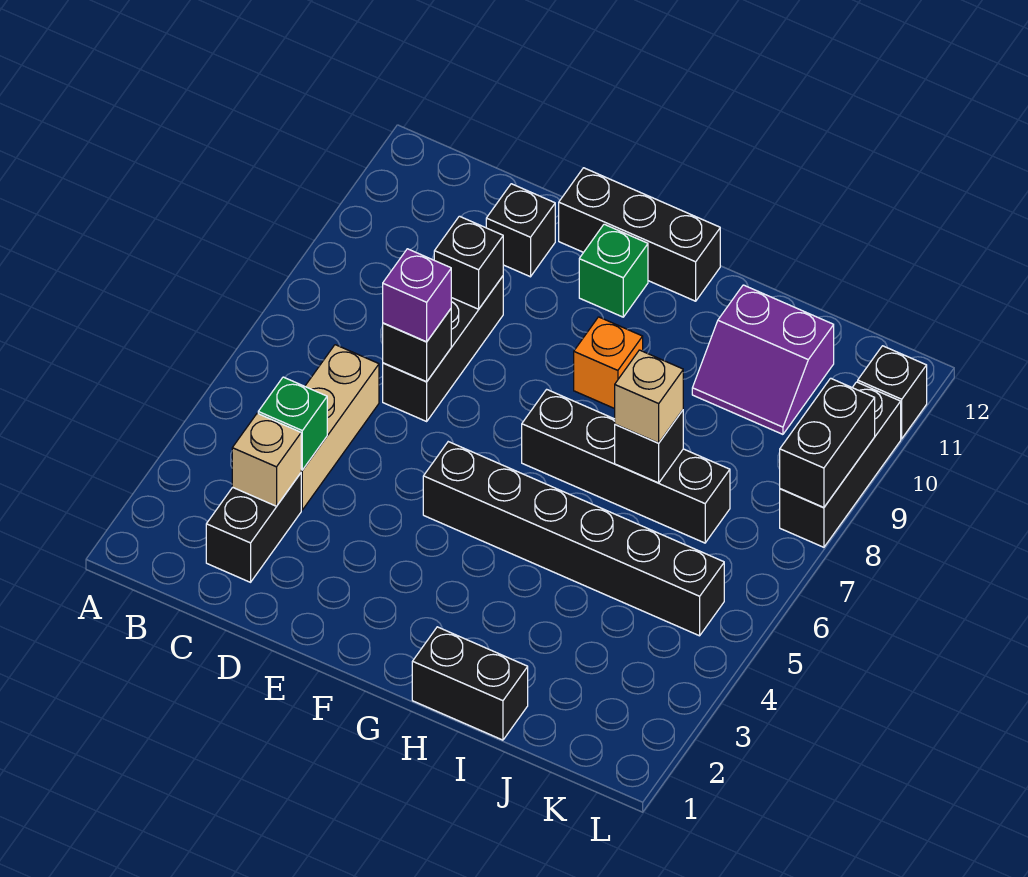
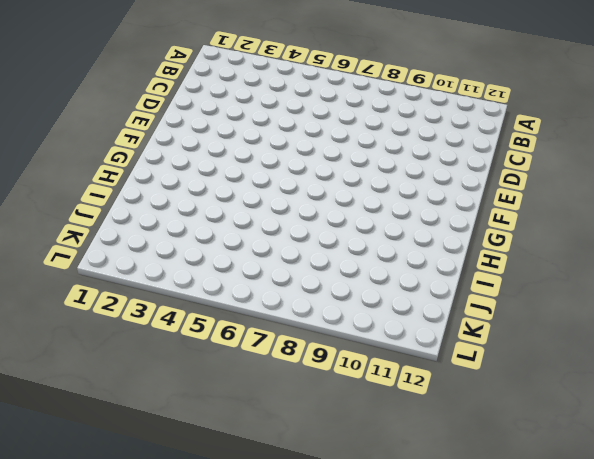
none -> black 1x2 brick [206,473,301,582]
none -> tan 1x3 brick [301,345,379,510]
none -> black 1x3 brick [383,276,503,421]

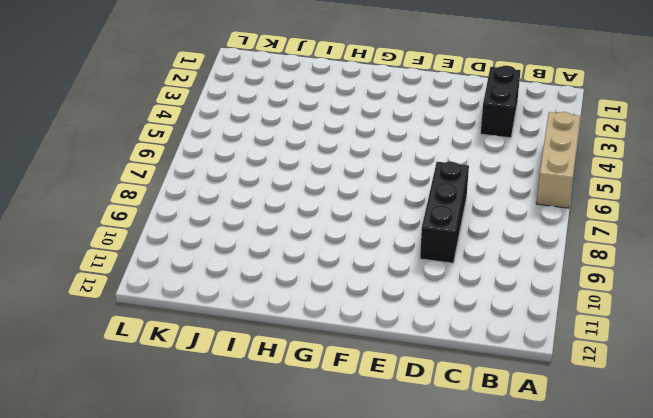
tan 1x3 brick [536,112,580,208] -> tan 1x3 brick moved to [301,345,379,510]
none -> black 1x1 brick [486,184,555,277]
none -> black 1x3 brick [559,168,720,301]
none -> black 1x6 brick [423,442,724,636]

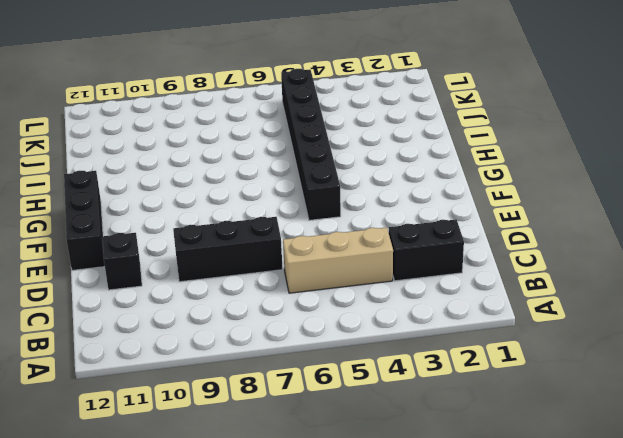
none -> green 1x1 brick [579,224,648,317]
none -> black 1x4 brick [522,389,730,543]
none -> orange 1x1 brick [574,317,643,409]

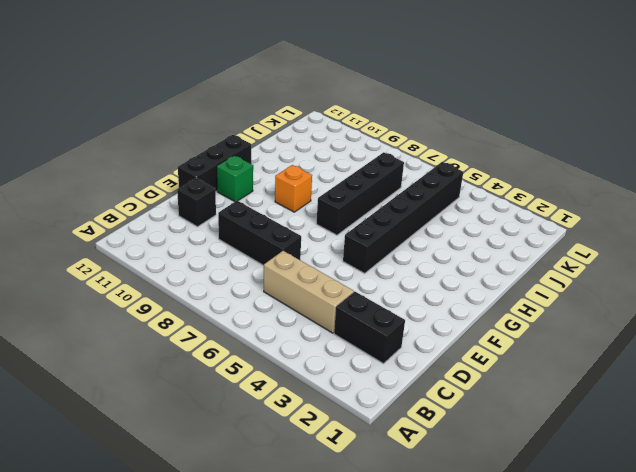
none -> black 1x2 brick [412,627,528,740]
none -> purple 2x2 slope [692,285,834,434]
none -> black 1x3 brick [780,382,901,547]

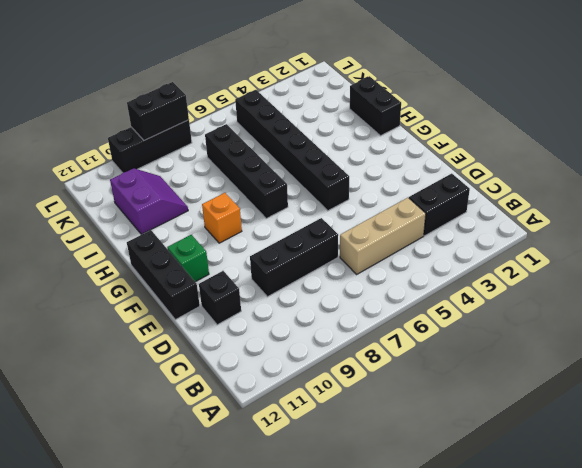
none -> black 1x1 brick [858,346,927,439]
none -> tan 1x1 brick [232,413,301,506]
none -> green 1x1 brick [258,377,327,470]

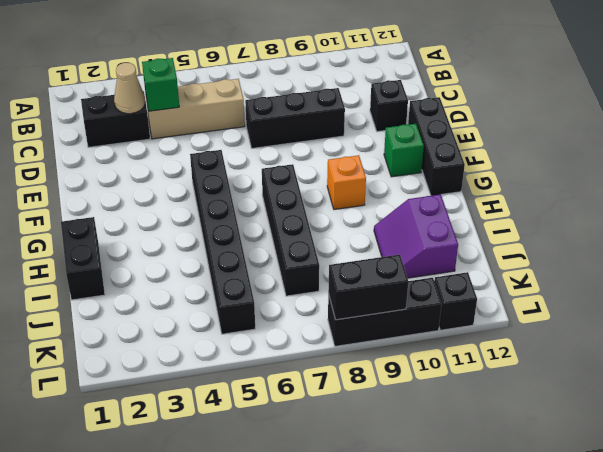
tan 1x1 cone [114,63,145,114] -> tan 1x1 brick [232,413,301,506]
none -> black 1x1 brick [383,309,451,382]
none -> black 1x1 brick [434,216,503,309]
none -> black 1x1 brick [615,410,683,483]

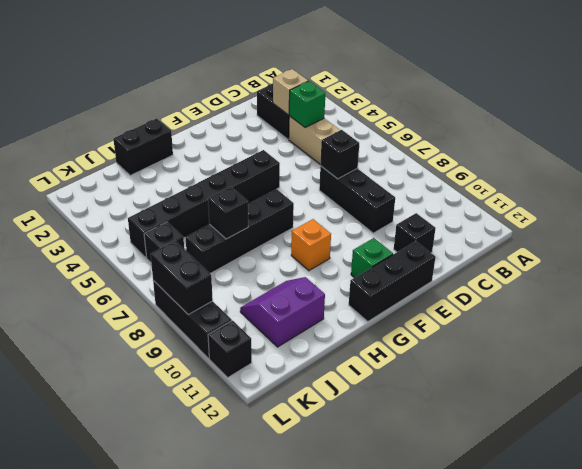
black 1x1 brick [144,222,184,262] -> black 1x1 brick moved to [434,216,503,309]
none -> purple 1x1 brick [383,249,451,342]
none -> tan 1x1 brick [615,350,683,443]

